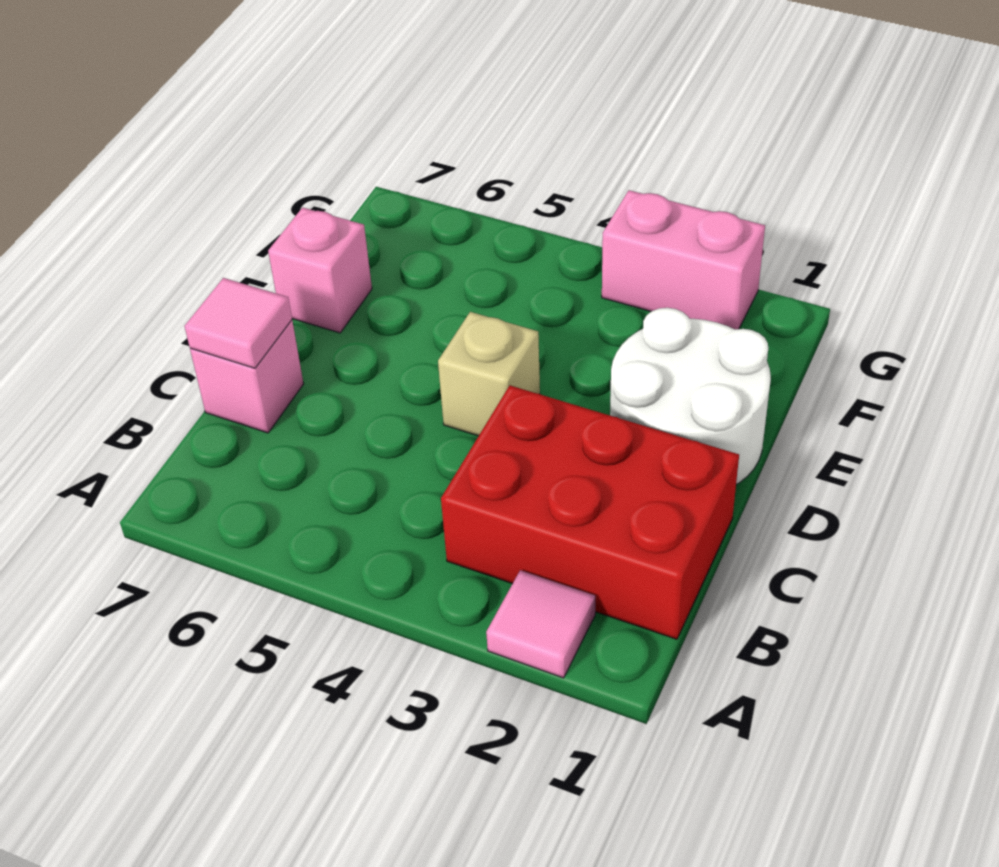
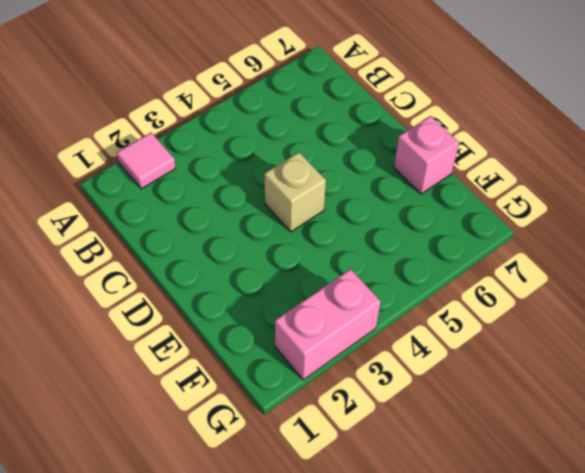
none -> red 2x3 brick [441,386,739,639]
none -> pink 1x1 brick [190,320,303,433]

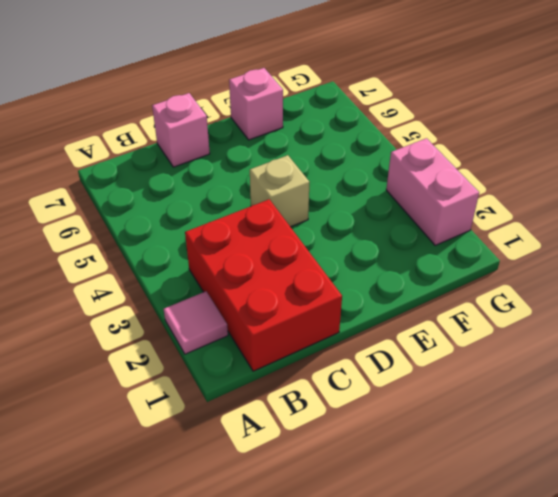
none -> white 2x2 round brick [610,308,771,484]
none -> pink 1x1 tile [184,278,292,368]

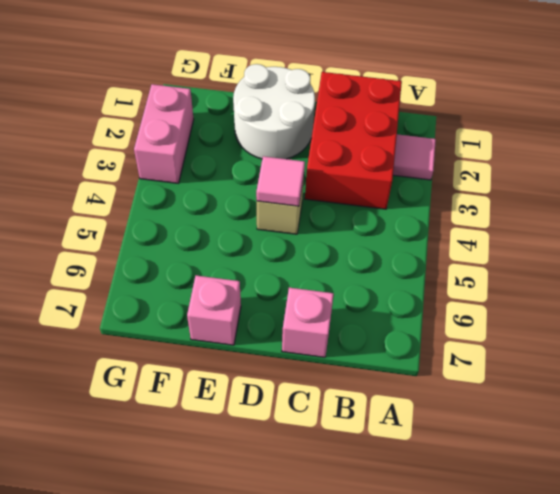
pink 1x1 tile [256,156,305,206] -> pink 1x1 tile moved to [184,278,292,368]

